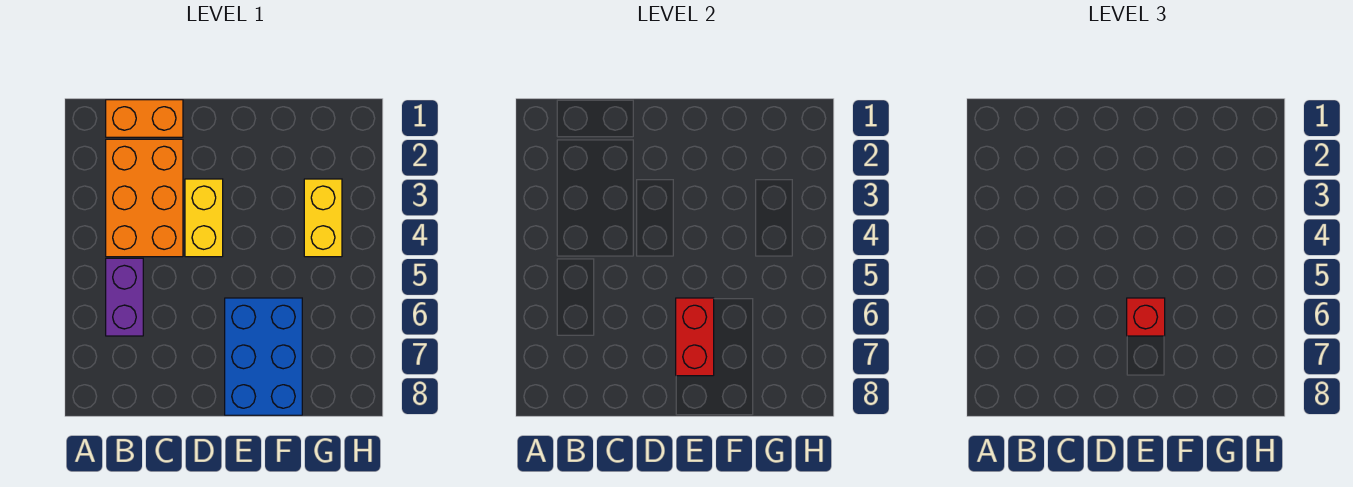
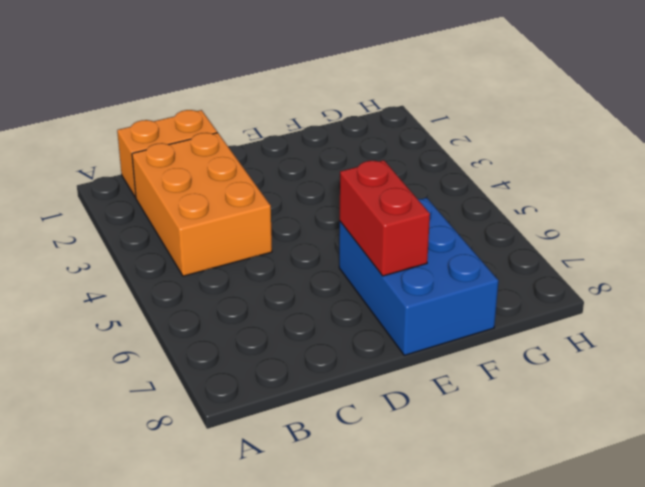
none -> purple 1x2 brick [106,258,143,336]
none -> yellow 1x2 brick [185,179,223,257]

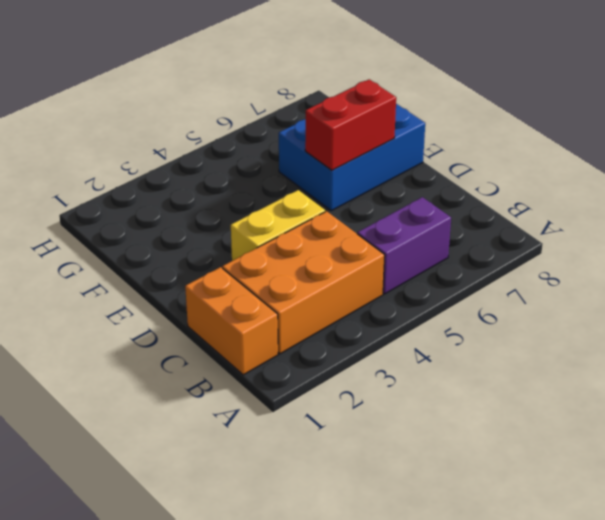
none -> yellow 1x2 brick [304,179,342,257]
none -> red 1x1 brick [1127,298,1165,336]

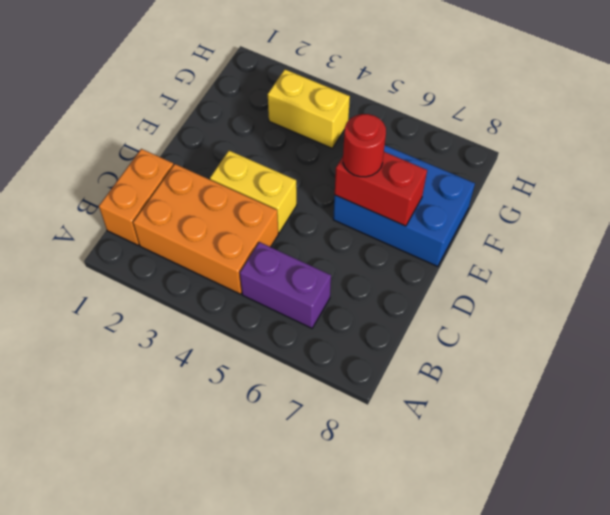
red 1x1 round brick [343,114,386,177] -> red 1x1 brick [1127,298,1165,336]

